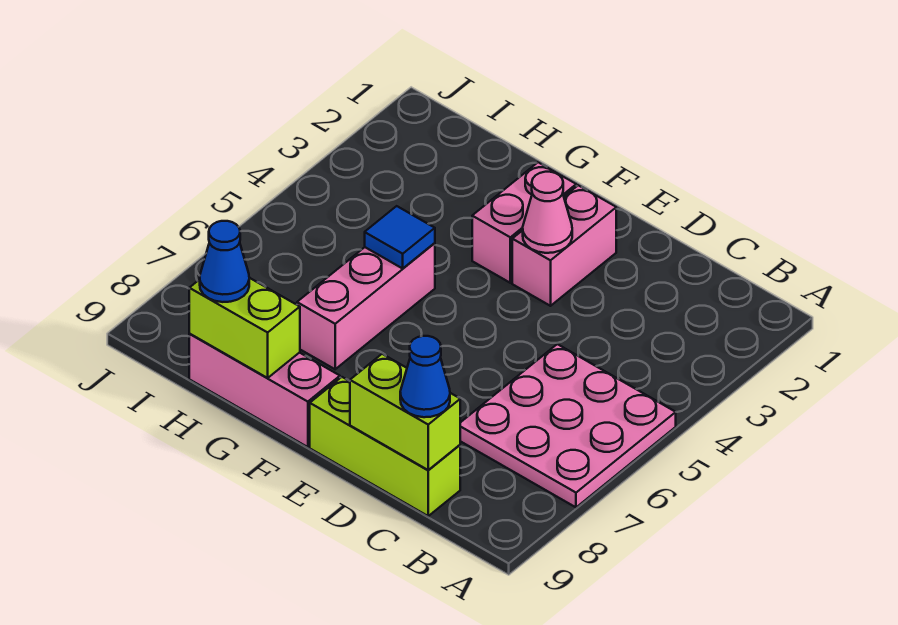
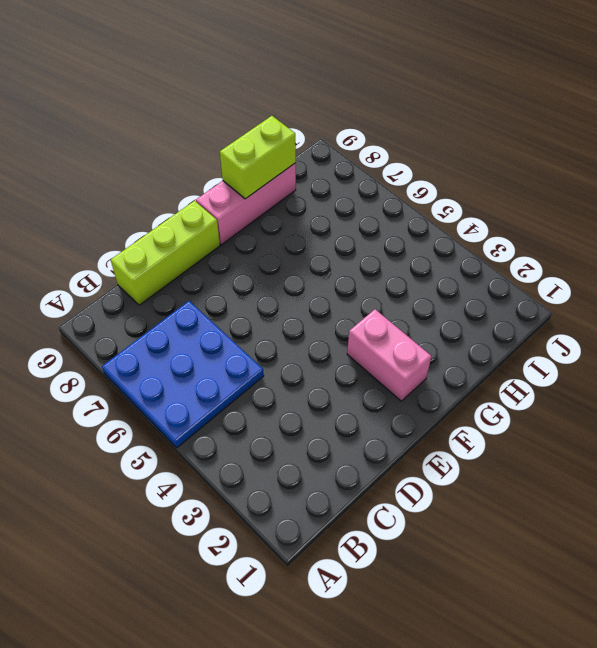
blue 3x3 plate [102,301,264,448] -> pink 3x3 plate [460,344,676,507]
none -> pink 1x2 brick [512,185,616,306]
none -> pink 1x3 brick [297,243,435,369]
none -> lime 1x2 brick [350,354,460,470]

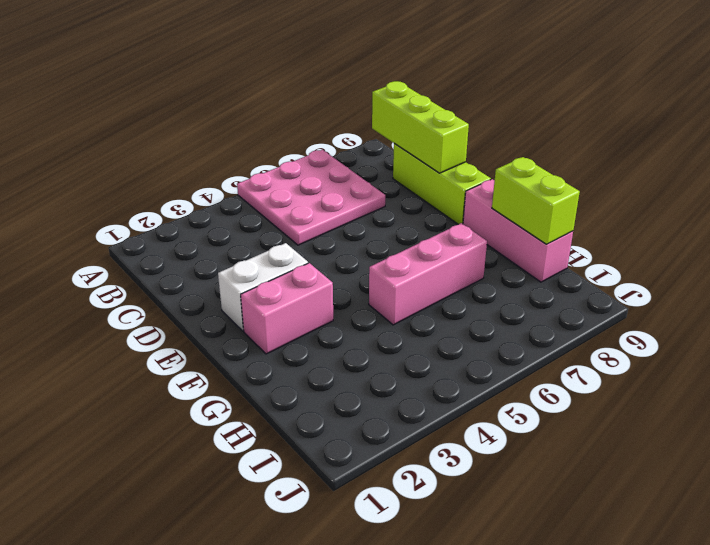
lime 1x3 brick [372,81,469,173] -> lime 1x2 brick [350,354,460,470]
white 1x2 brick [218,243,308,331] -> pink 1x2 brick [512,185,616,306]
none -> pink 1x1 cone [523,172,572,253]
none -> blue 1x1 tile [365,206,435,268]
none -> blue 1x1 cone [400,336,450,417]

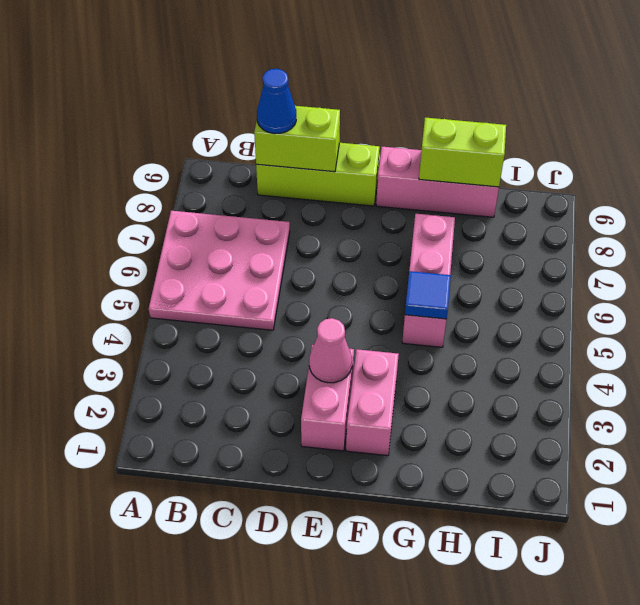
none -> blue 1x1 cone [200,221,249,302]

